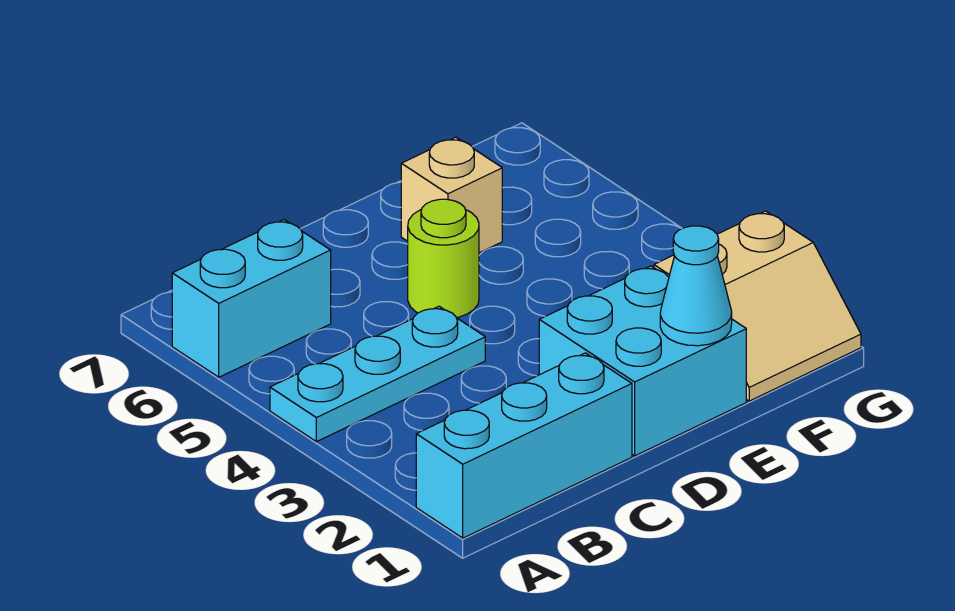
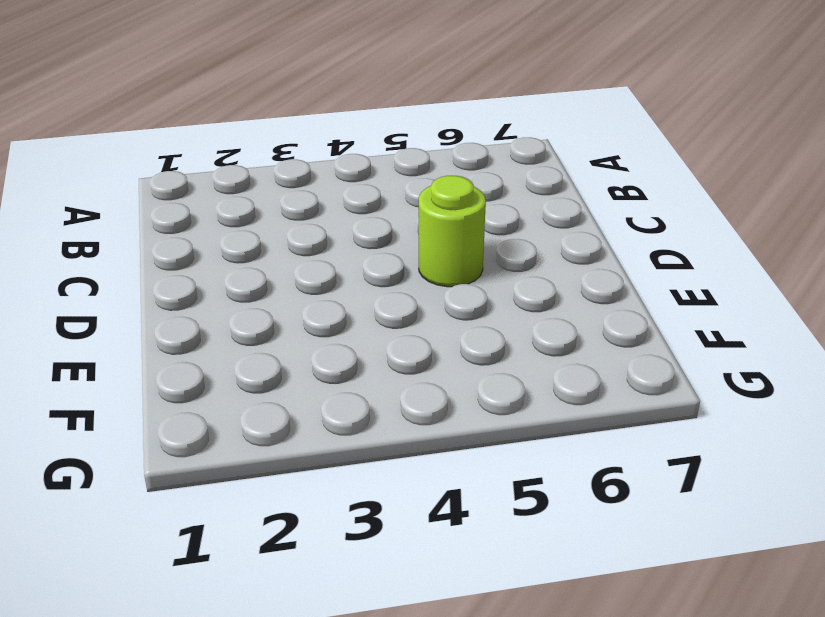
none -> cyan 1x3 brick [416,353,632,538]
none -> cyan 1x3 plate [270,306,485,442]

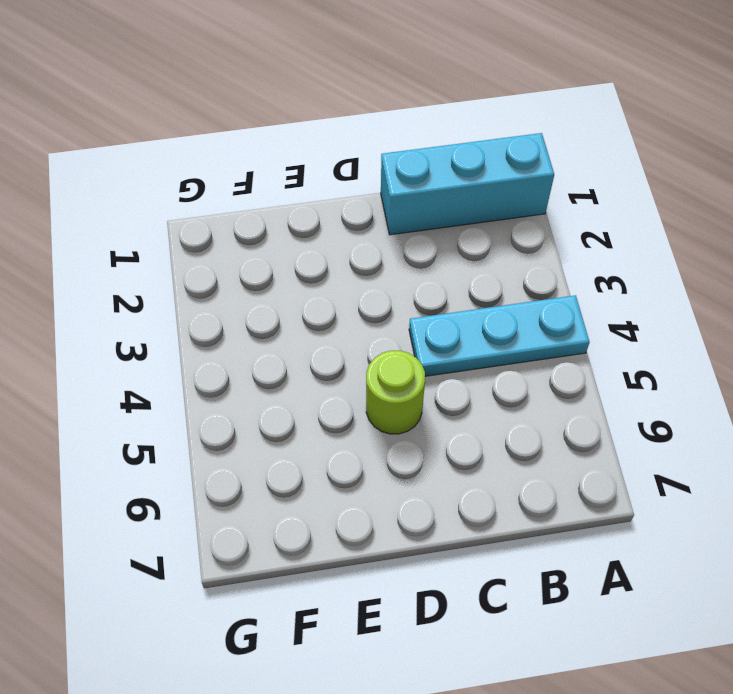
none -> cyan 1x2 brick [172,220,331,377]
none -> cyan 2x2 brick [539,266,746,456]

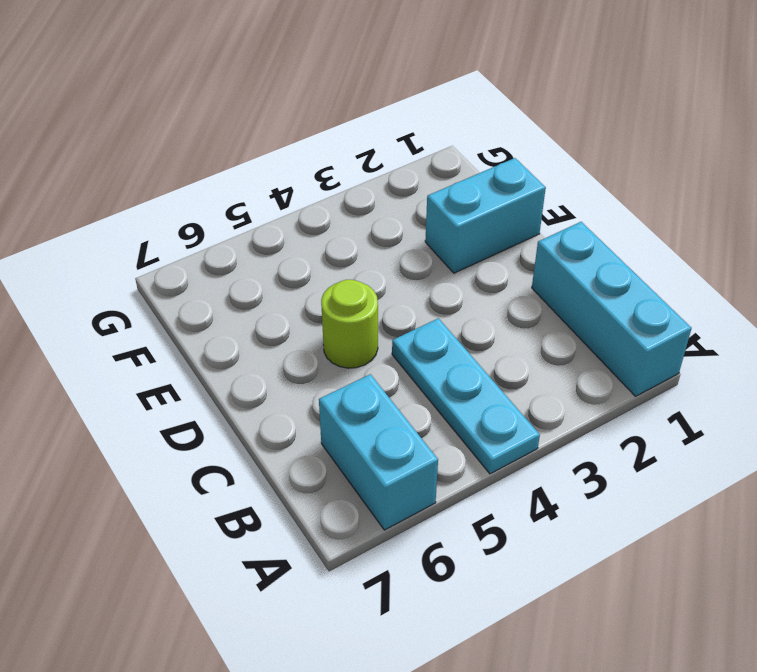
cyan 1x2 brick [425,158,546,273] -> cyan 2x2 brick [539,266,746,456]
none -> tan 1x1 brick [401,137,502,253]
none -> tan 2x2 slope [654,211,861,401]

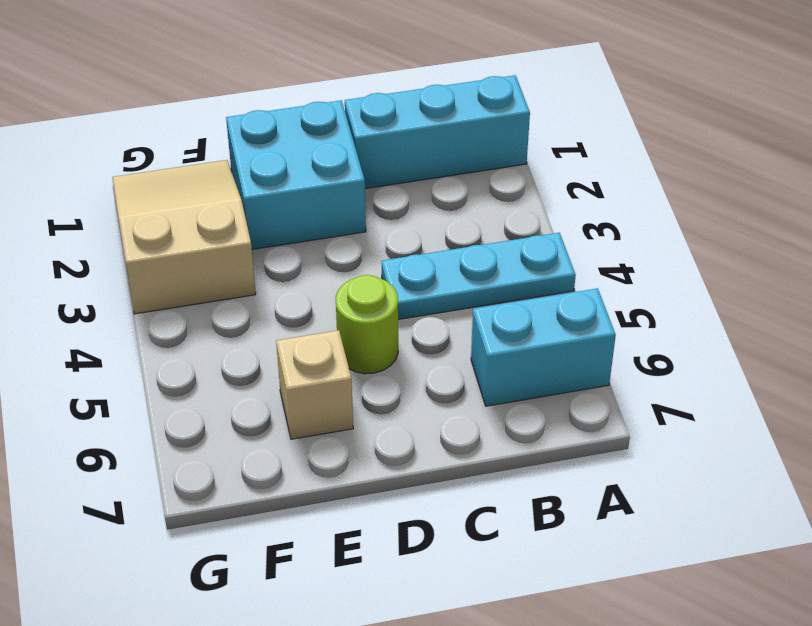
tan 2x3 slope [112,160,256,314] -> tan 2x2 slope [654,211,861,401]
none -> cyan 1x1 cone [660,226,732,346]

